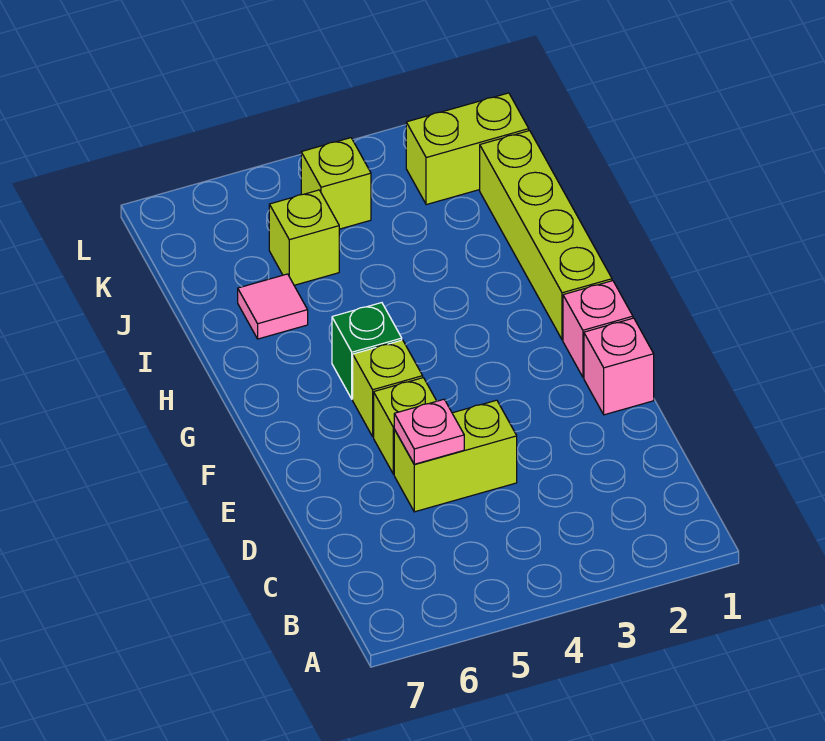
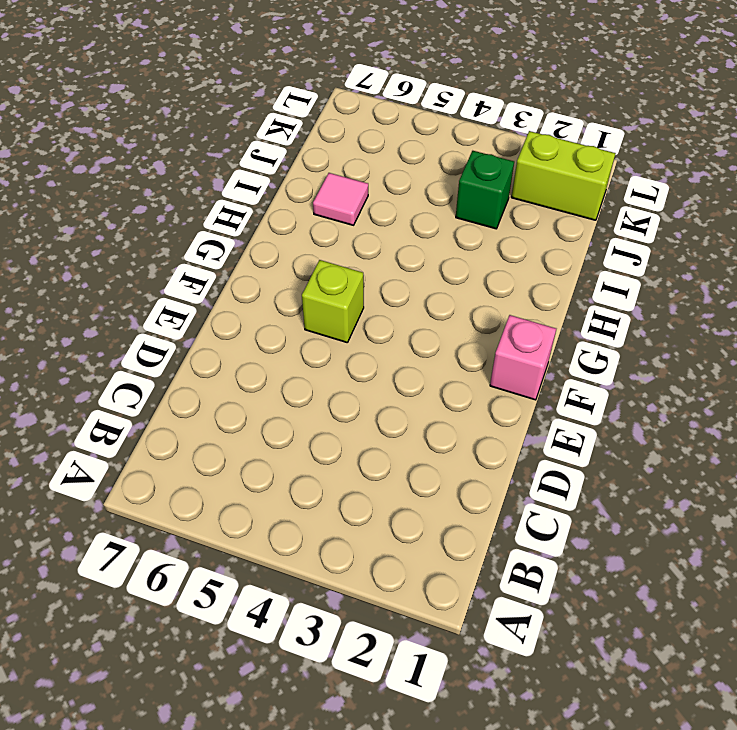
green 1x1 brick [456,151,514,229] -> green 1x1 brick moved to [332,303,402,399]
none -> lime 1x2 brick [394,400,517,512]
none -> pink 1x1 brick [584,318,654,415]
none -> lime 1x1 brick [374,378,436,474]

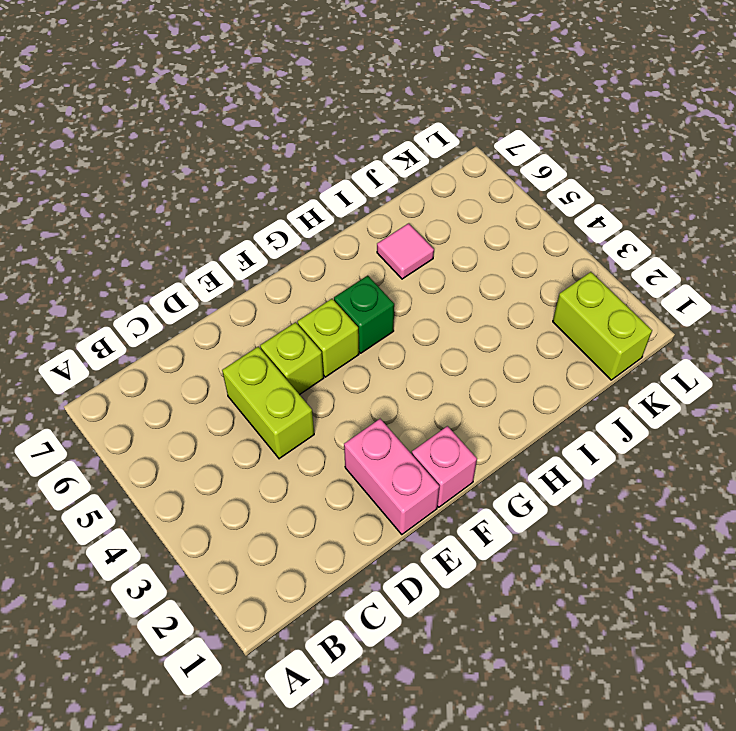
pink 1x2 brick [344,419,439,534] -> pink 1x1 brick [584,318,654,415]
none -> lime 1x4 brick [480,131,612,340]
none -> lime 1x1 brick [269,190,339,285]
none -> lime 1x1 brick [301,138,371,229]

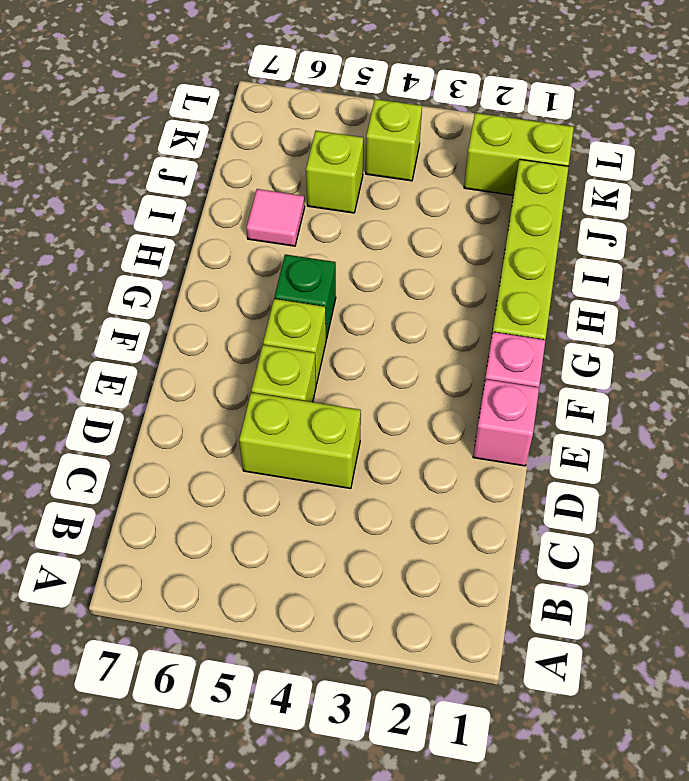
none -> pink 1x1 plate [394,399,464,464]

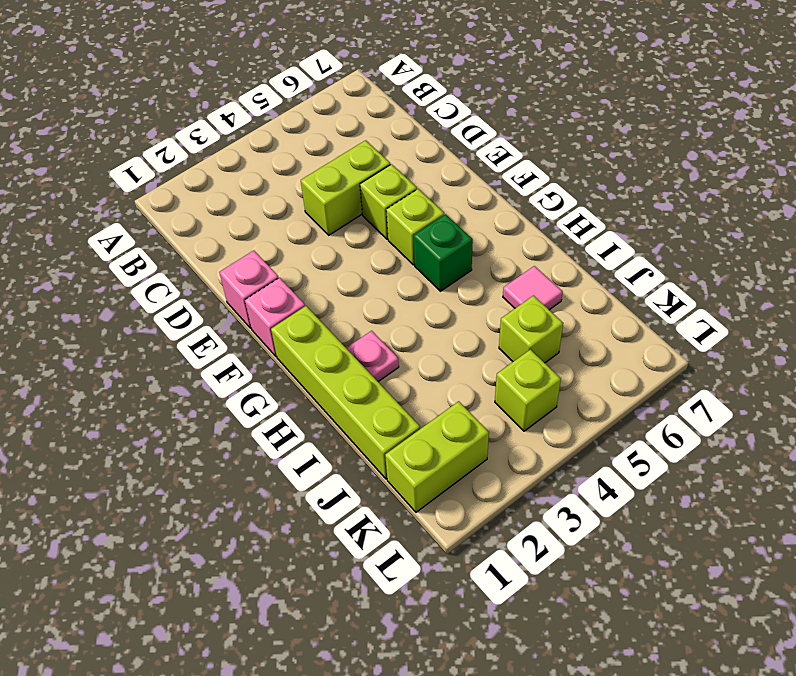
pink 1x1 plate [347,331,399,382] -> pink 1x1 plate moved to [394,399,464,464]

